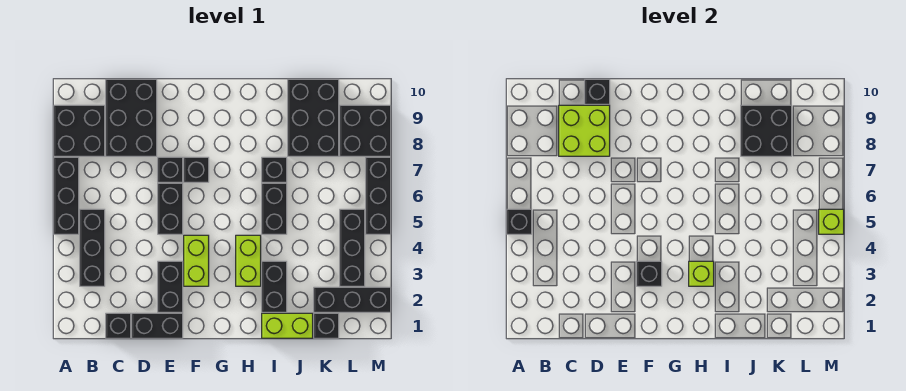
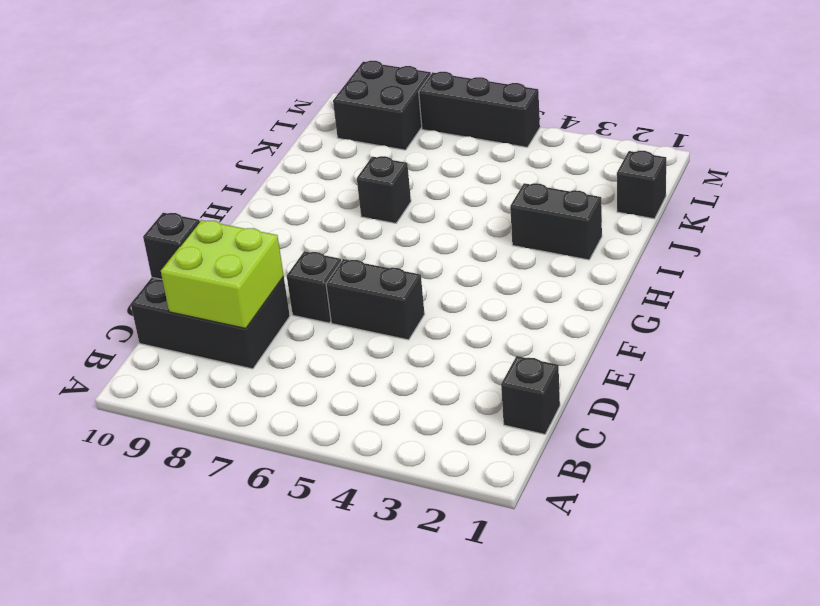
none -> black 1x3 brick [54,157,79,234]
none -> black 2x2 brick [54,105,105,156]
none -> black 1x3 brick [80,209,105,286]

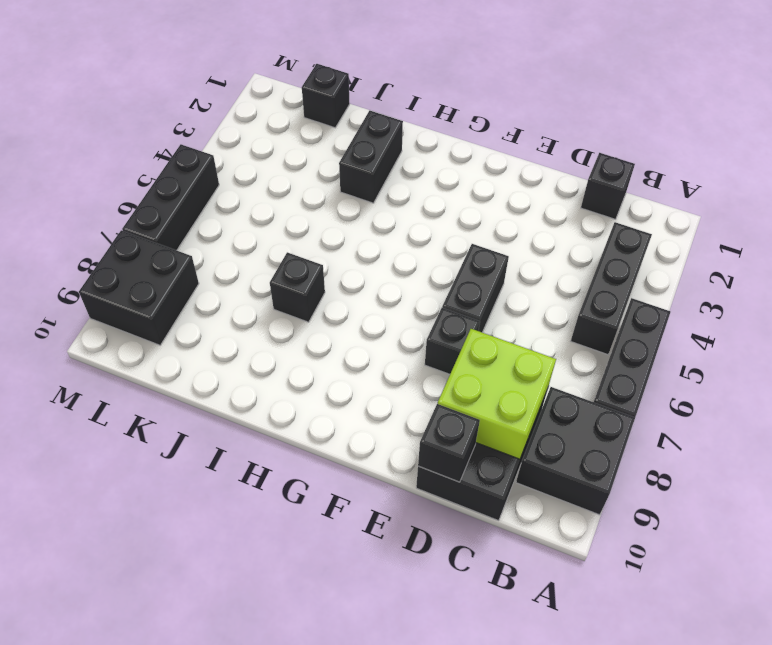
none -> black 1x2 brick [132,313,183,338]
none -> black 1x2 brick [158,261,183,312]
none -> lime 1x2 brick [184,235,209,286]

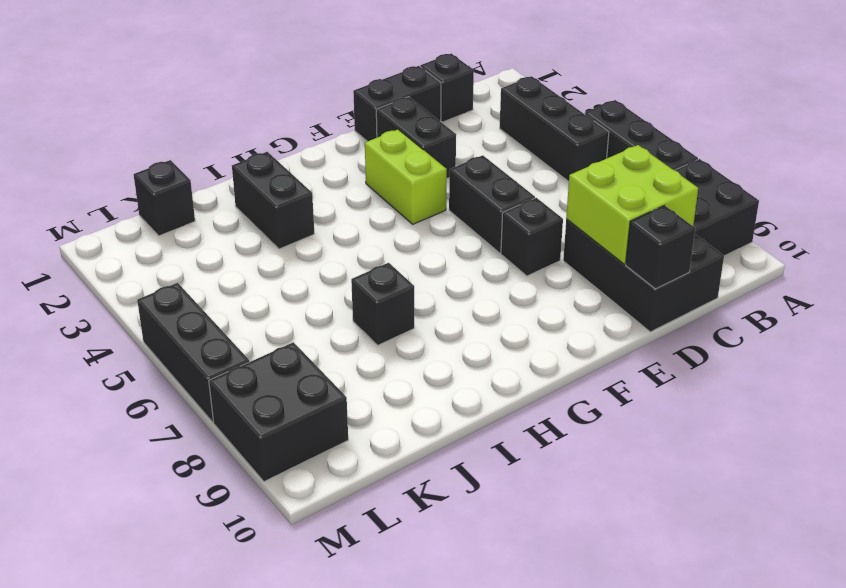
none -> black 1x1 brick [184,157,209,182]
none -> lime 1x2 brick [236,235,261,286]
none -> lime 1x2 brick [262,313,313,338]

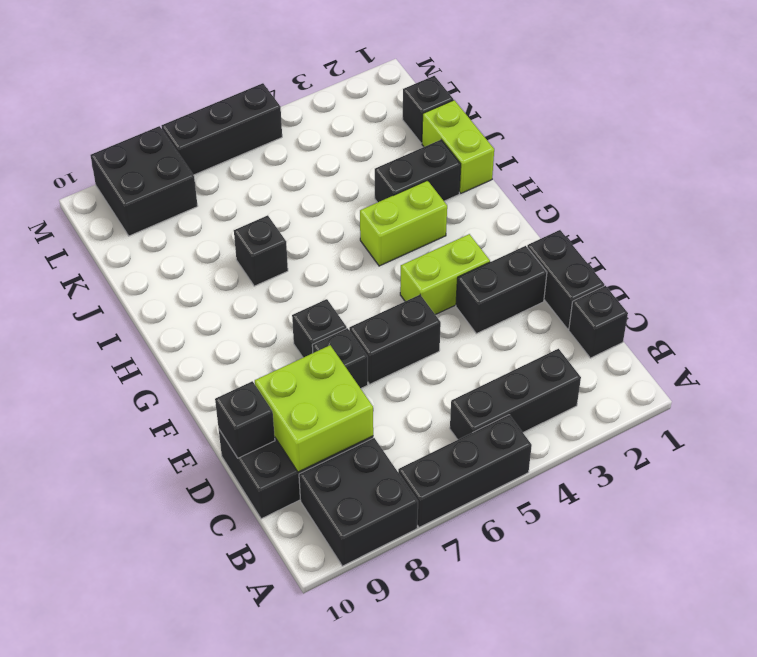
none -> black 1x2 brick [262,183,287,234]
none -> black 2x3 brick [288,79,339,156]
none -> black 1x3 brick [314,287,391,312]

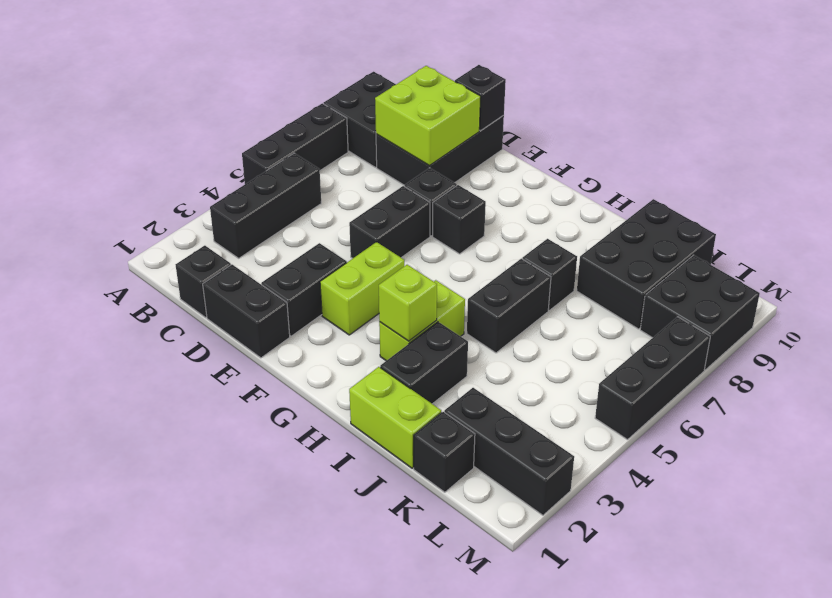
none -> black 1x3 brick [340,209,365,286]
none -> black 1x1 brick [507,209,532,234]
none -> black 1x1 brick [637,261,662,286]

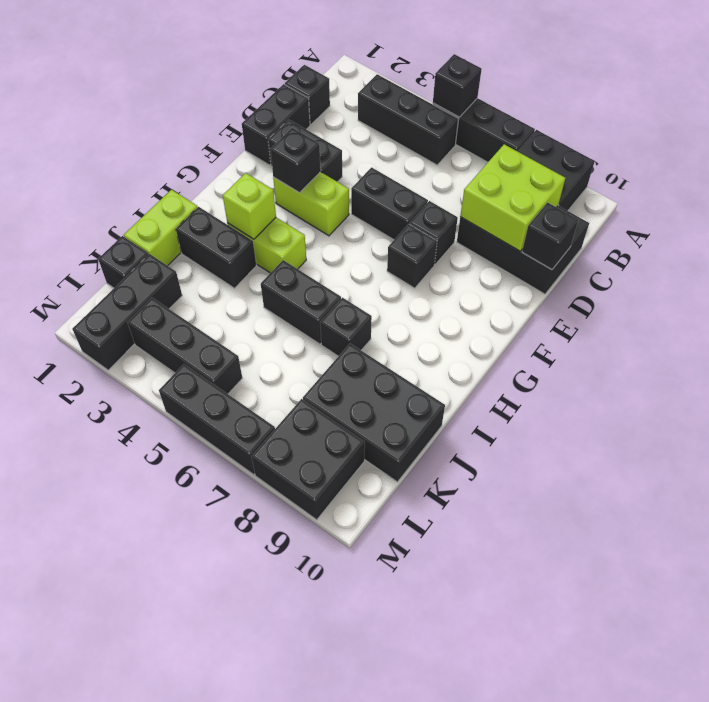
none -> black 2x2 brick [741,105,792,156]
none -> lime 1x1 brick [819,209,844,234]

